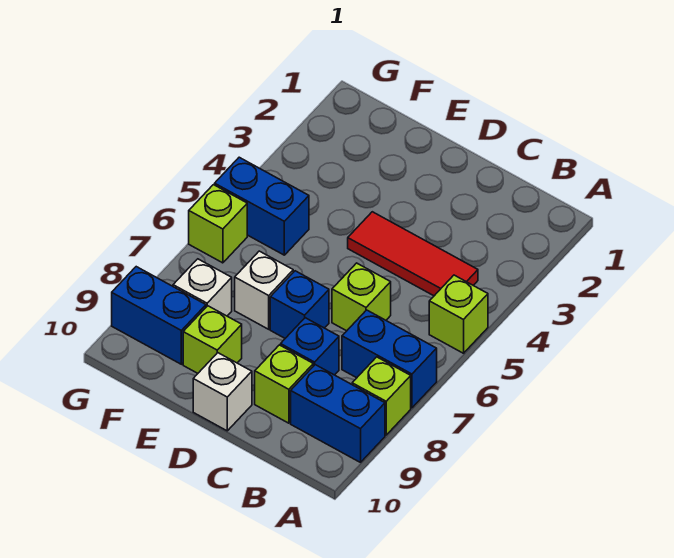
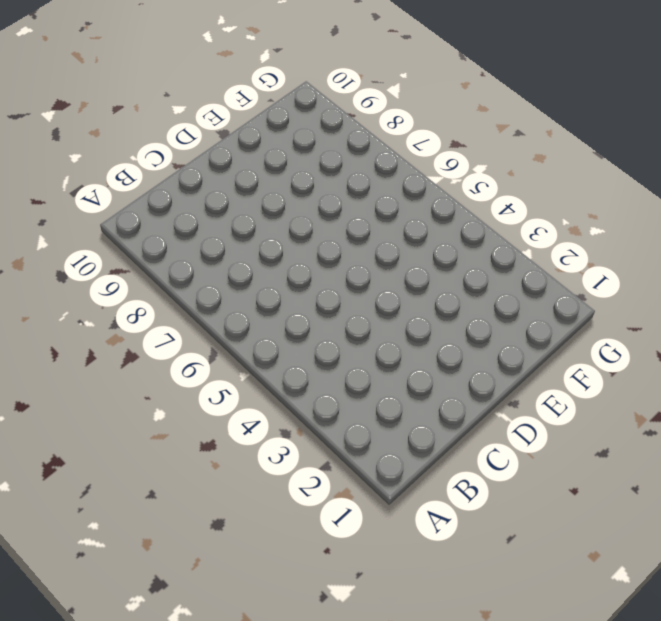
none -> lime 1x1 brick [429,275,488,353]
none -> blue 1x2 brick [342,310,437,408]
none -> lime 1x1 brick [352,357,411,435]

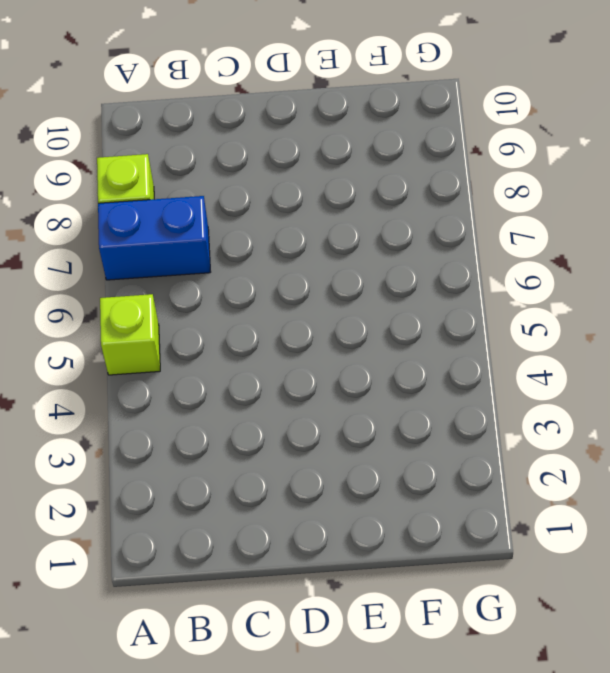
none -> blue 1x2 brick [291,365,385,462]
none -> red 1x3 tile [348,212,478,296]
none -> lime 1x1 brick [332,263,391,331]

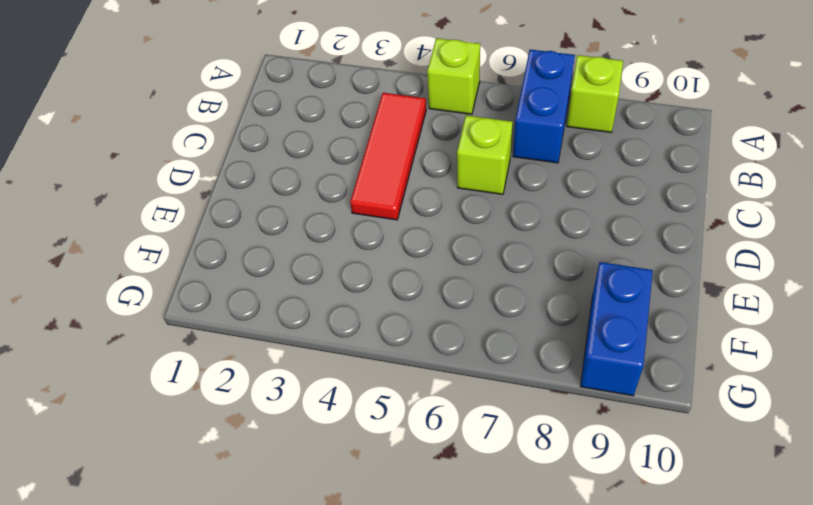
none -> blue 1x2 brick [291,365,385,462]
none -> blue 1x1 brick [281,318,339,375]
none -> lime 1x1 brick [255,345,313,423]

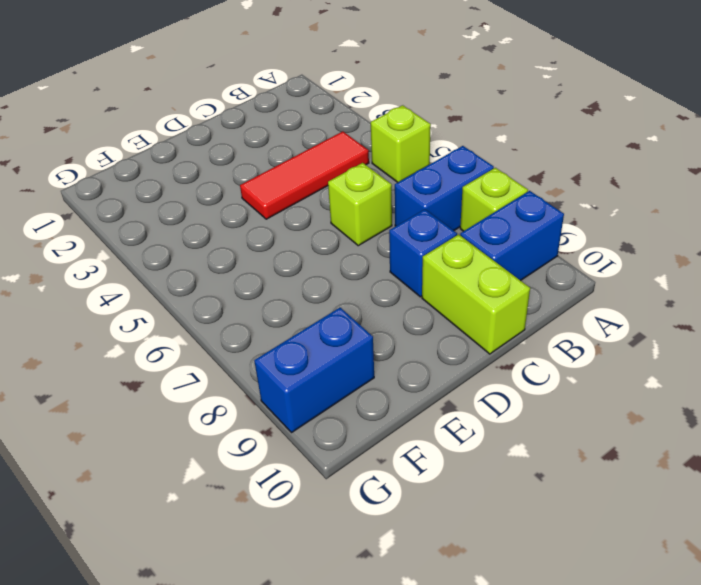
lime 1x2 brick [422,234,530,354] -> lime 1x1 brick [255,345,313,423]
none -> blue 1x1 brick [270,271,329,338]
none -> white 1x1 brick [193,353,252,431]
none -> white 1x1 brick [235,251,293,329]

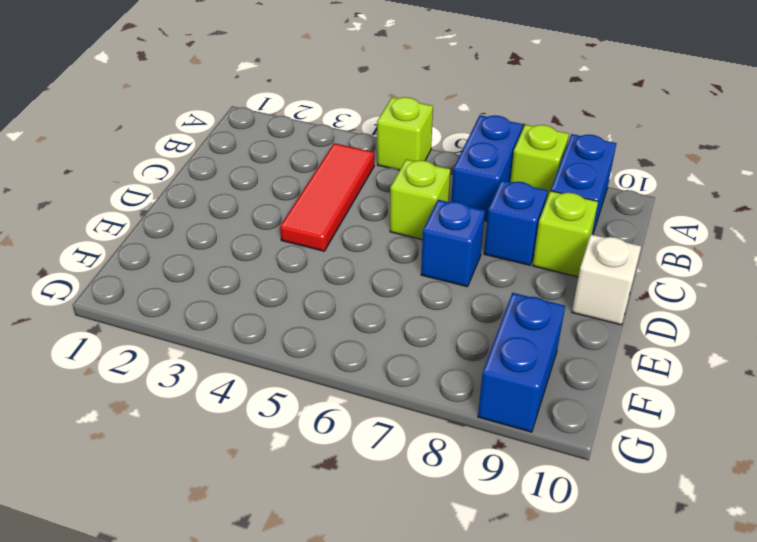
none -> white 1x1 brick [235,251,293,329]
none -> lime 1x1 brick [183,306,242,373]
none -> blue 1x2 brick [215,157,309,255]

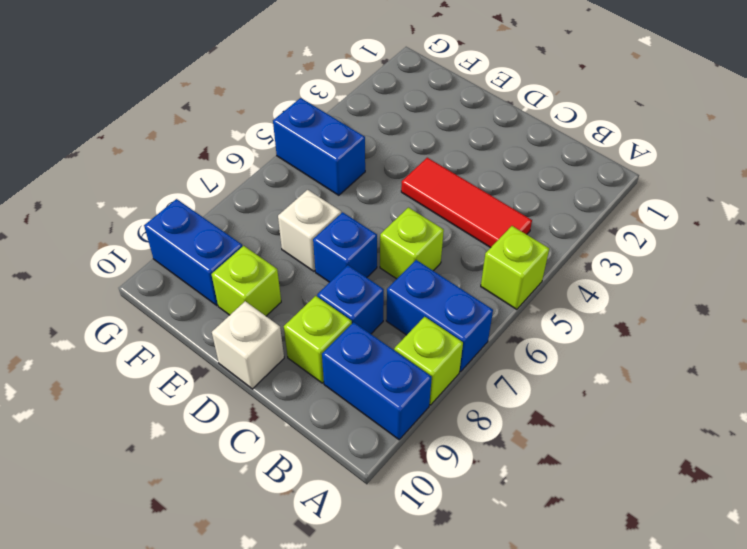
none -> white 1x1 brick [173,259,232,316]
none -> lime 1x1 brick [189,185,247,263]

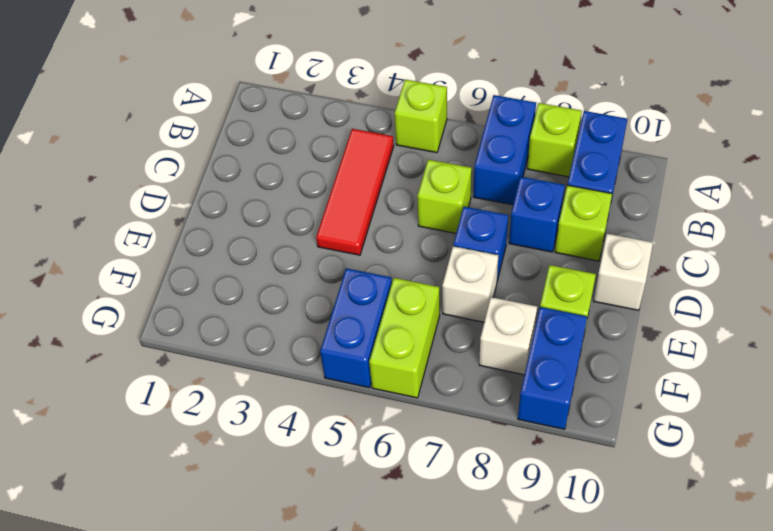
lime 1x2 brick [369,278,440,398] -> lime 1x1 brick [189,185,247,263]

